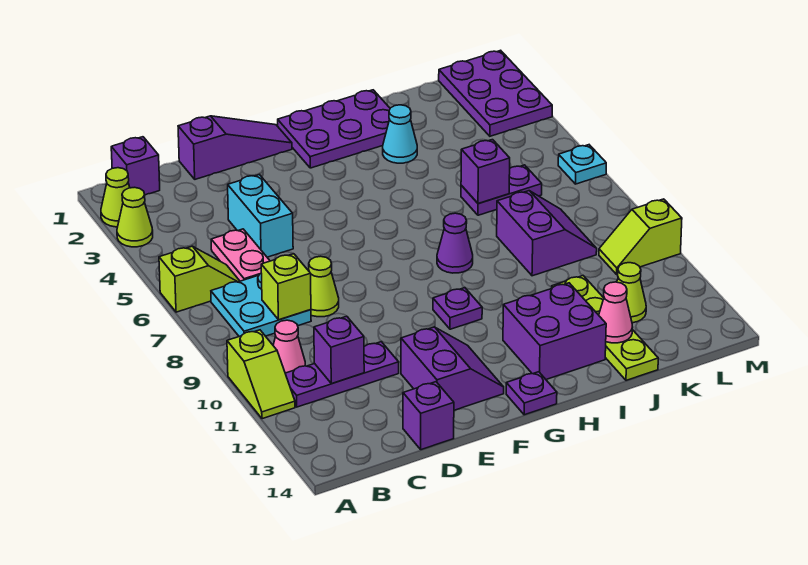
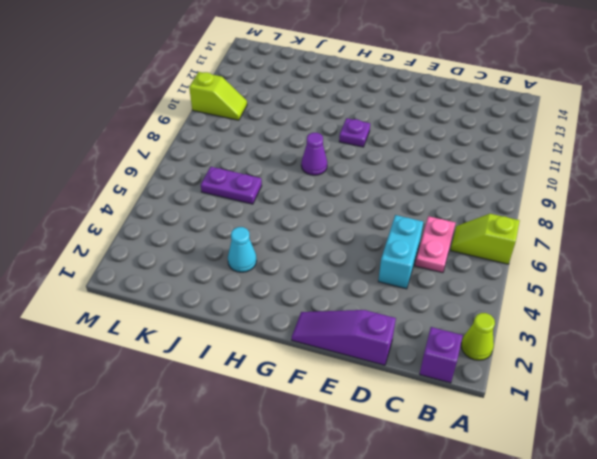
none -> lime 1x1 cone [117,187,153,247]
none -> lime 1x2 slope [227,330,295,419]
none -> cyan 2x2 plate [211,273,311,336]
none -> pink 1x1 cone [273,320,305,373]

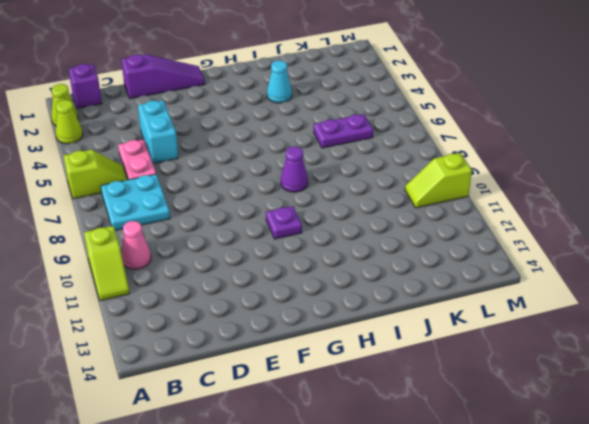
none -> purple 1x3 plate [285,342,399,407]
none -> lime 1x1 cone [309,256,339,317]
none -> purple 1x1 brick [403,382,454,450]
none -> purple 2x2 slope [401,327,504,410]

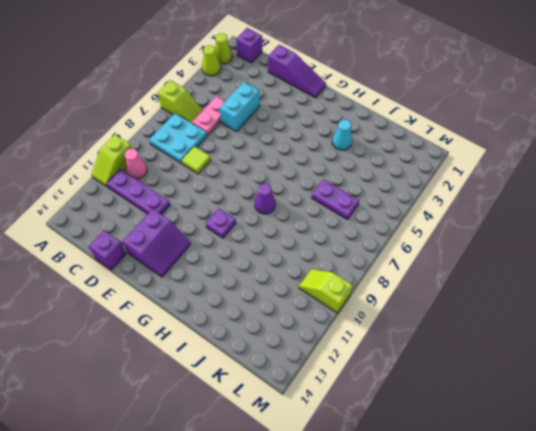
lime 1x1 tile [182,146,211,174] -> lime 1x1 cone [309,256,339,317]
none -> purple 2x3 plate [278,90,390,168]
none -> purple 1x1 plate [506,372,557,415]
none -> purple 2x2 brick [503,283,606,379]
none -> purple 2x2 slope [497,191,597,276]

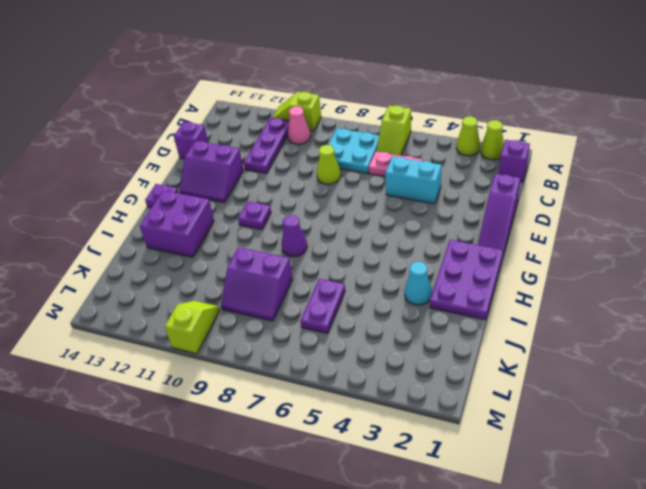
none -> lime 1x4 plate [552,276,658,380]
none -> lime 1x1 cone [617,263,646,323]
none -> purple 2x3 plate [439,50,552,136]
none -> cyan 1x1 plate [558,145,606,184]

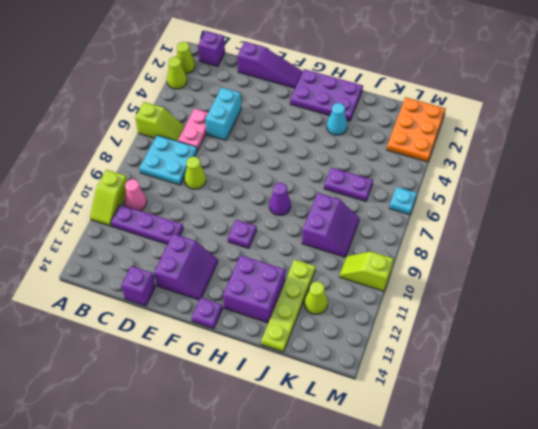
orange 2x3 plate [387,97,446,162] -> purple 2x3 plate [439,50,552,136]
none -> lime 1x1 brick [261,254,311,320]
none -> purple 1x1 brick [314,316,364,383]
none -> purple 1x1 brick [461,140,510,204]
none -> pink 1x1 cone [599,282,633,343]

